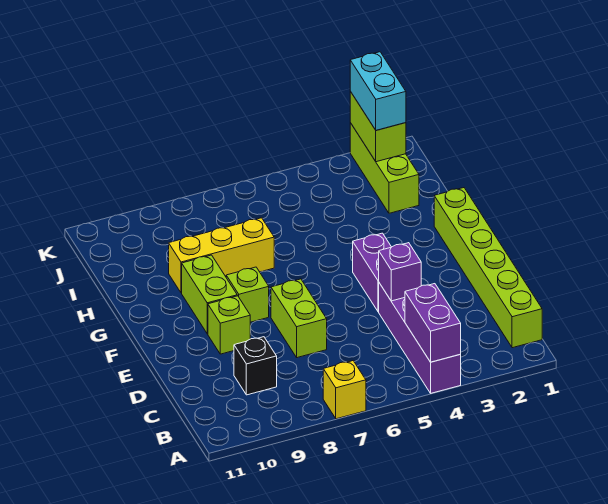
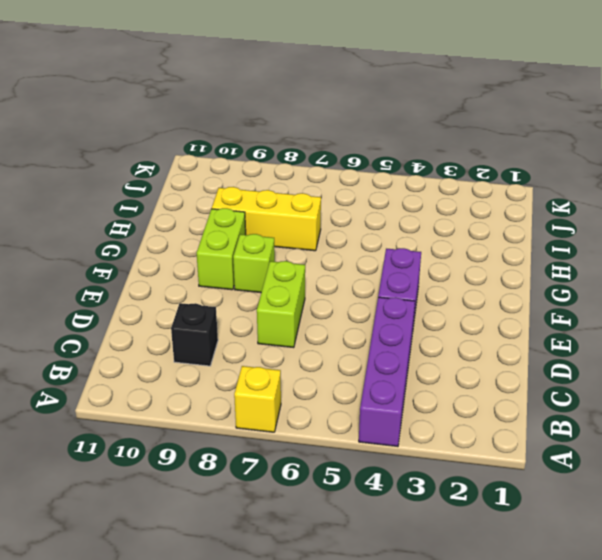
none -> lime 1x6 brick [434,188,542,348]
none -> lime 1x1 brick [208,296,250,354]
none -> lime 1x3 brick [350,123,419,213]

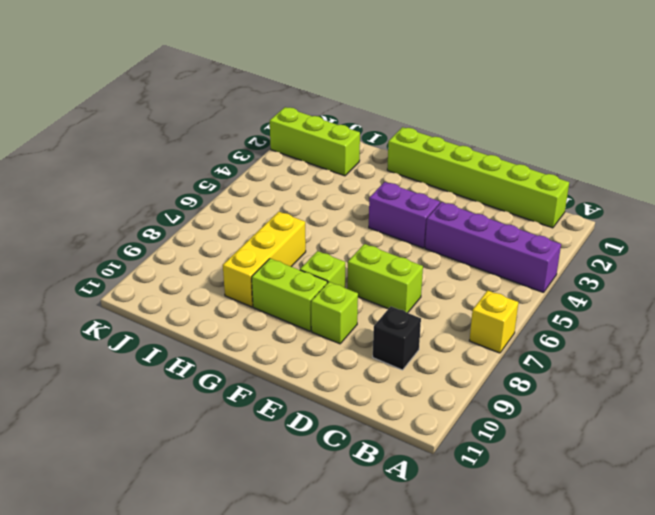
none -> purple 1x2 brick [405,284,461,362]
none -> purple 1x1 brick [379,243,421,301]
none -> lime 1x2 brick [350,92,406,162]

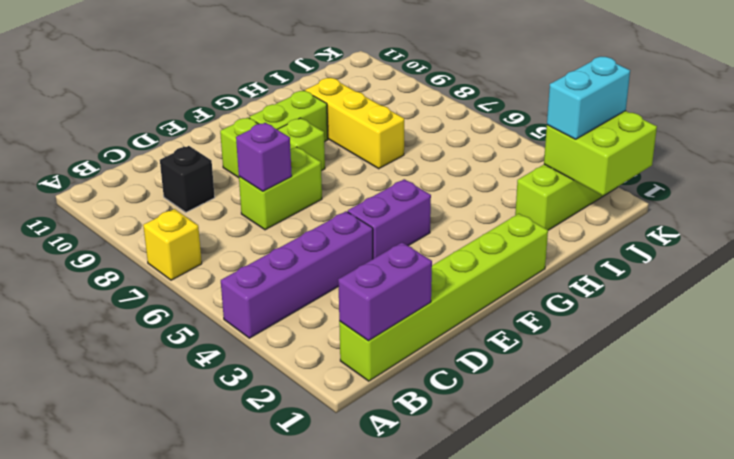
purple 1x2 brick [338,242,432,341] -> purple 1x2 brick moved to [405,284,461,362]
purple 1x1 brick [236,123,292,191] -> purple 1x1 brick moved to [379,243,421,301]
lime 2x2 brick [544,111,657,196] -> lime 1x2 brick [350,92,406,162]

